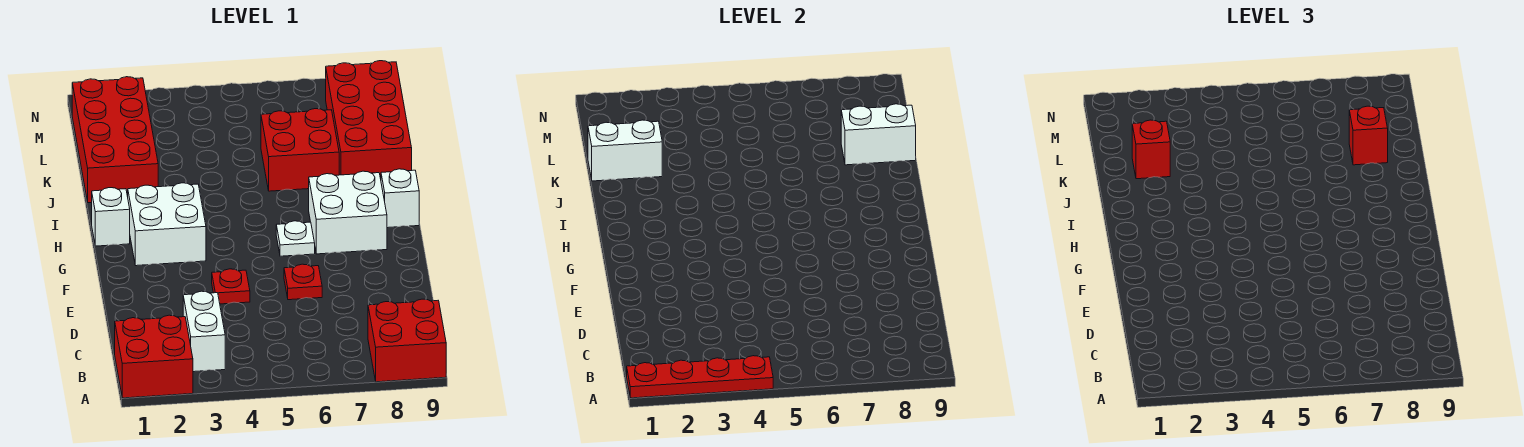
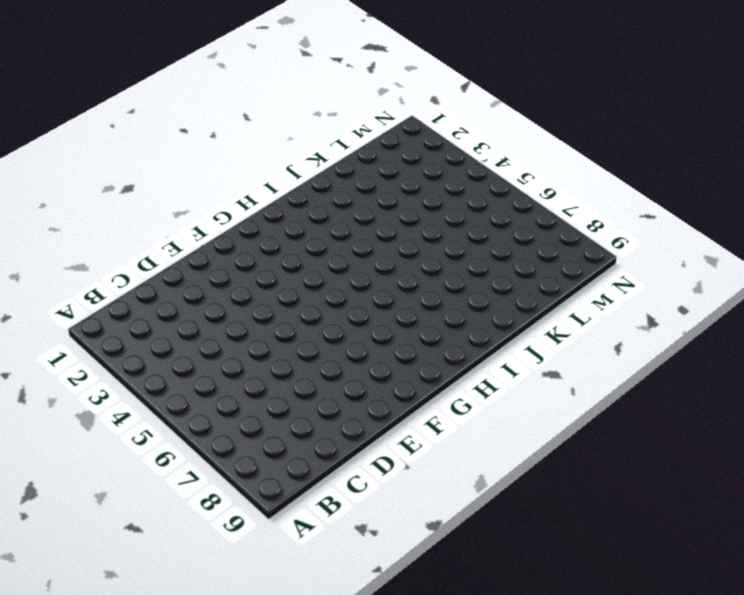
none -> red 2x2 brick [115,315,193,398]
none -> red 2x2 brick [368,299,446,382]
none -> white 1x2 brick [183,291,225,372]

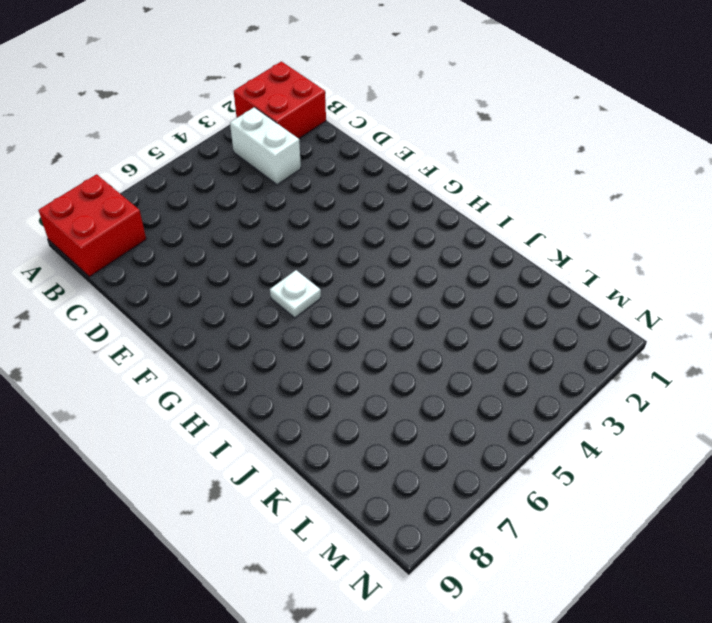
none -> red 1x1 plate [212,269,250,304]
none -> red 1x1 plate [284,264,322,300]
none -> white 2x2 brick [128,183,206,266]

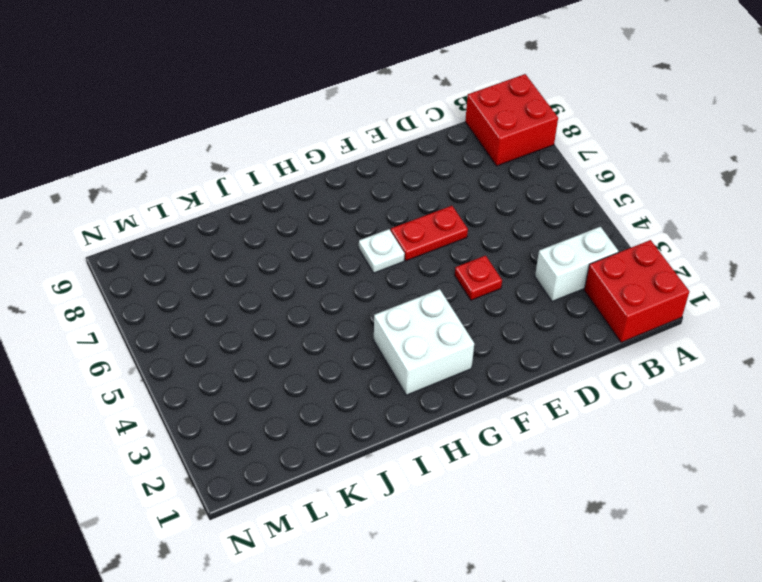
red 1x2 plate [391,206,468,261] -> red 1x1 plate [284,264,322,300]
none -> white 2x2 brick [309,171,387,254]
none -> white 1x1 brick [92,188,130,246]
none -> white 1x1 brick [381,169,419,228]

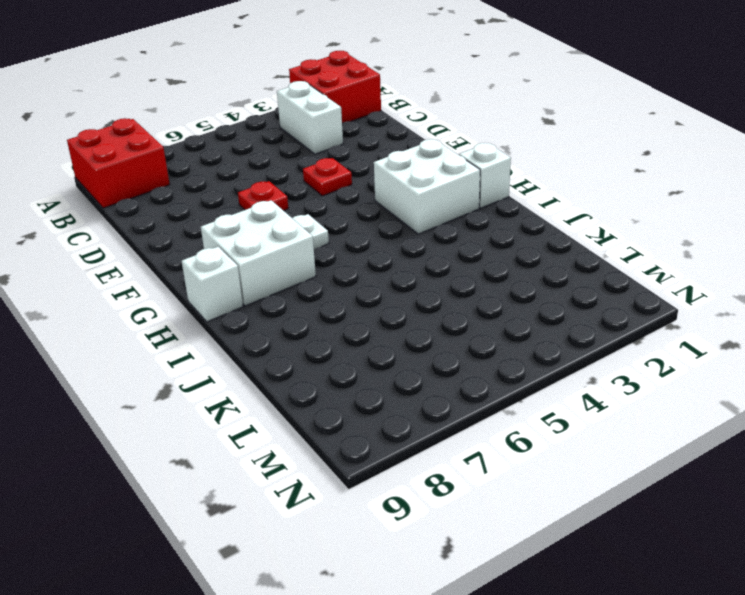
none -> red 2x4 brick [72,77,158,203]
none -> red 2x2 brick [261,109,339,191]
none -> red 2x4 brick [326,61,412,179]

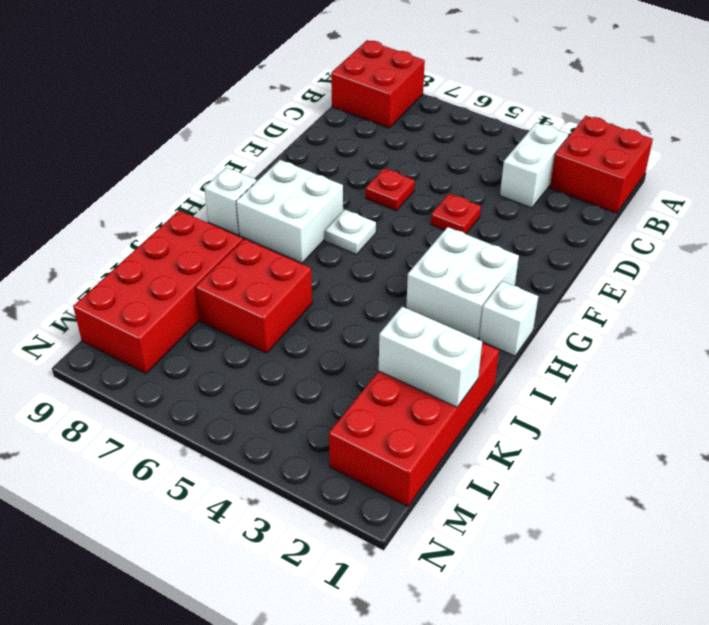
none -> red 1x4 plate [627,356,773,398]
none -> white 1x2 brick [841,104,916,165]
none -> red 1x1 brick [1132,120,1170,179]

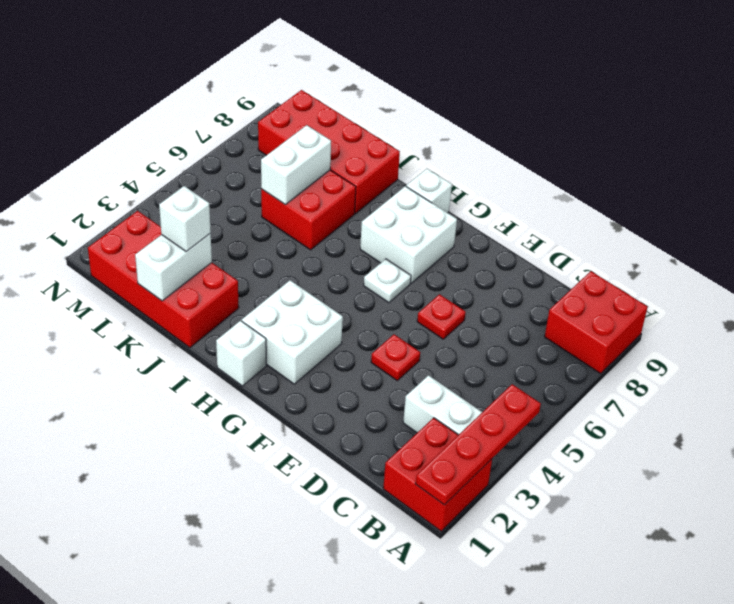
white 1x1 brick [159,186,211,252] -> red 1x1 brick [1132,120,1170,179]
white 1x2 brick [261,125,331,205] -> white 1x2 brick moved to [841,104,916,165]
none -> red 1x1 brick [1349,106,1388,165]

